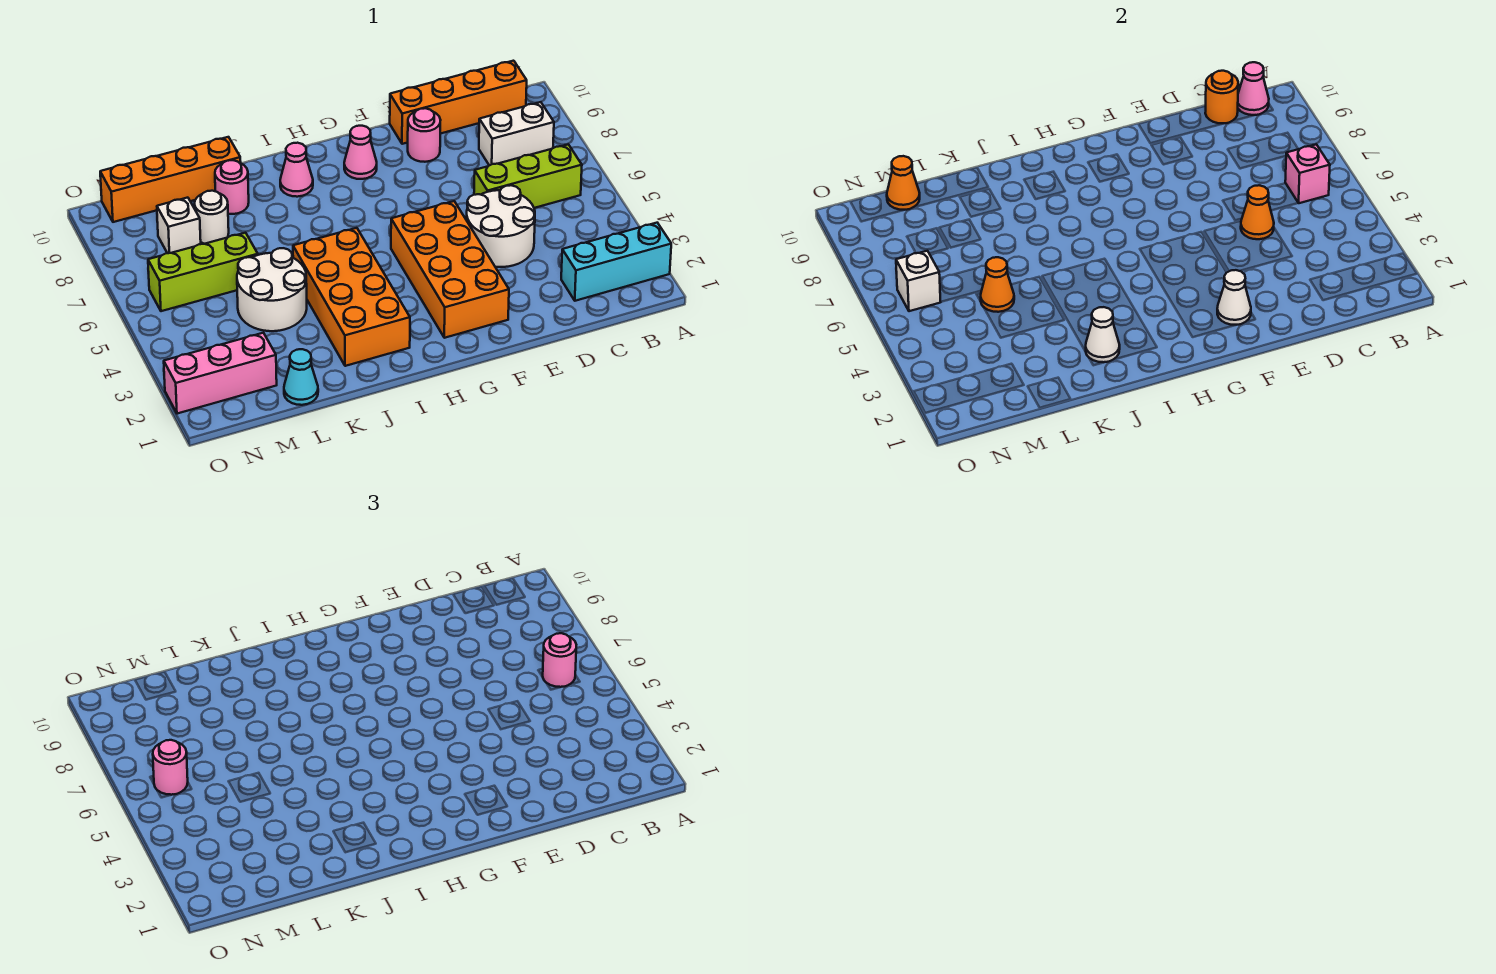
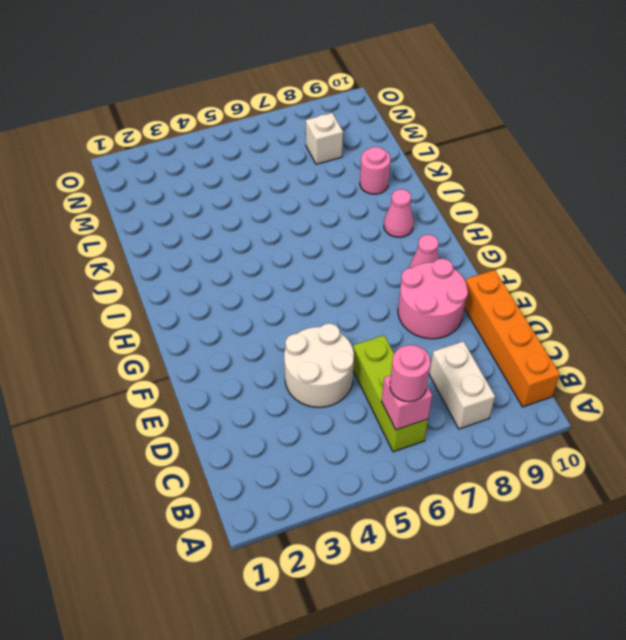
pink 2x2 round brick [398,259,468,339] -> pink 1x1 round brick [408,108,440,162]
none -> cyan 1x3 brick [561,223,671,301]
none -> orange 2x4 brick [391,201,509,338]
none -> orange 2x4 brick [293,228,410,366]

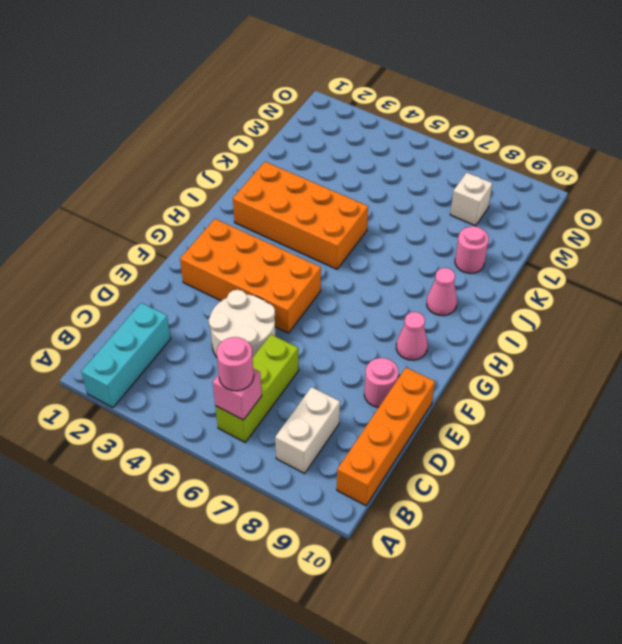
none -> white 2x2 round brick [237,248,307,331]
none -> orange 1x4 brick [100,137,241,222]
none -> cyan 1x1 cone [284,349,318,405]

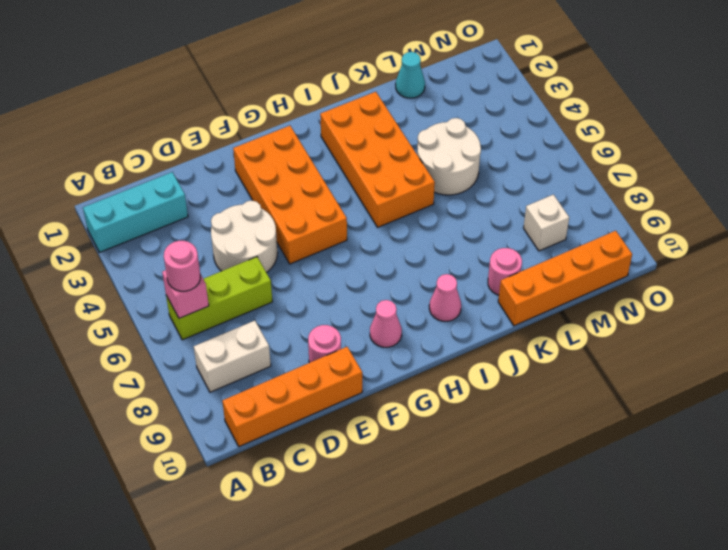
none -> lime 1x3 brick [148,233,258,311]
none -> white 1x1 round brick [194,191,229,244]
none -> pink 1x3 brick [164,333,277,414]

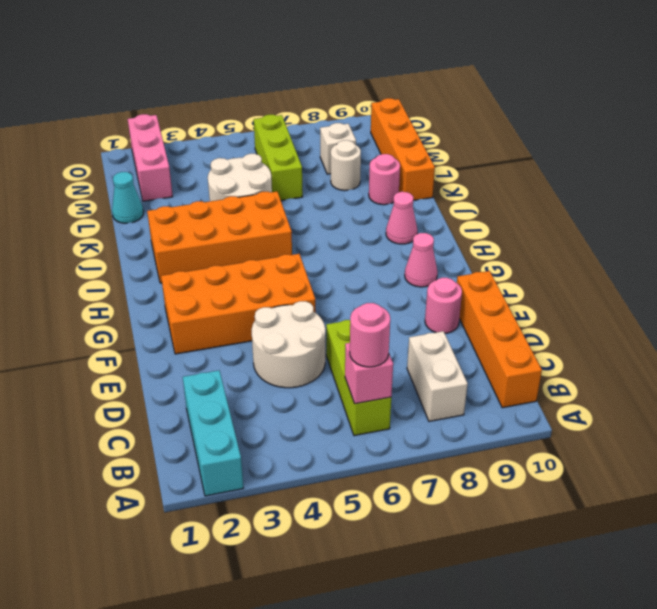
none -> pink 1x1 cone [1238,62,1269,115]
none -> orange 1x1 round brick [1205,71,1238,124]
none -> orange 1x1 cone [1241,185,1274,239]

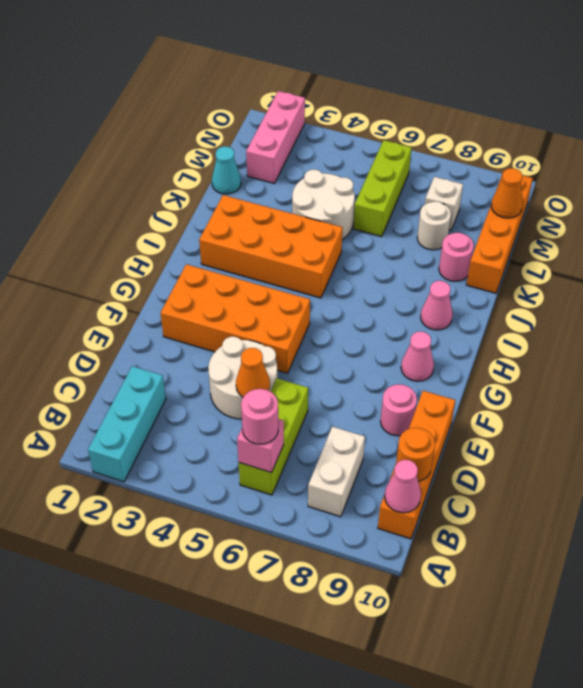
none -> white 1x1 cone [1217,270,1251,325]
none -> white 1x1 cone [1085,307,1120,362]
none -> orange 1x1 cone [981,257,1014,312]

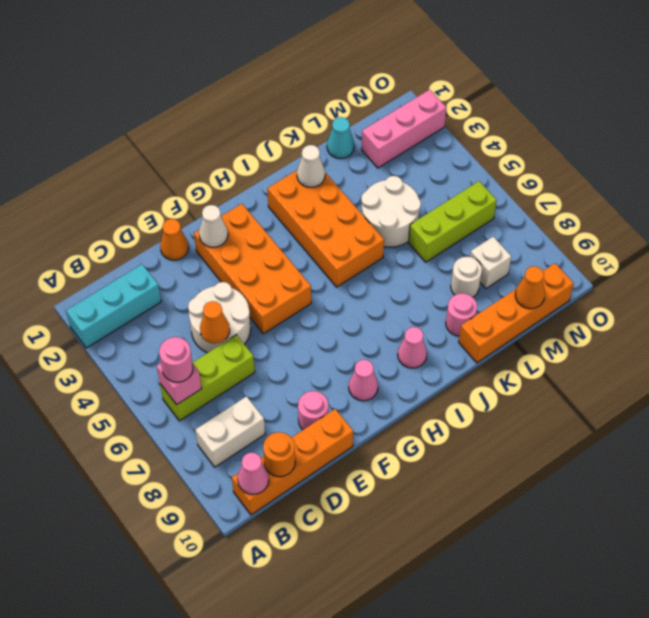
orange 1x1 cone [160,219,189,260] -> orange 1x1 cone moved to [981,257,1014,312]
none -> white 1x1 brick [896,251,940,311]
none -> pink 1x1 round brick [153,740,188,795]

